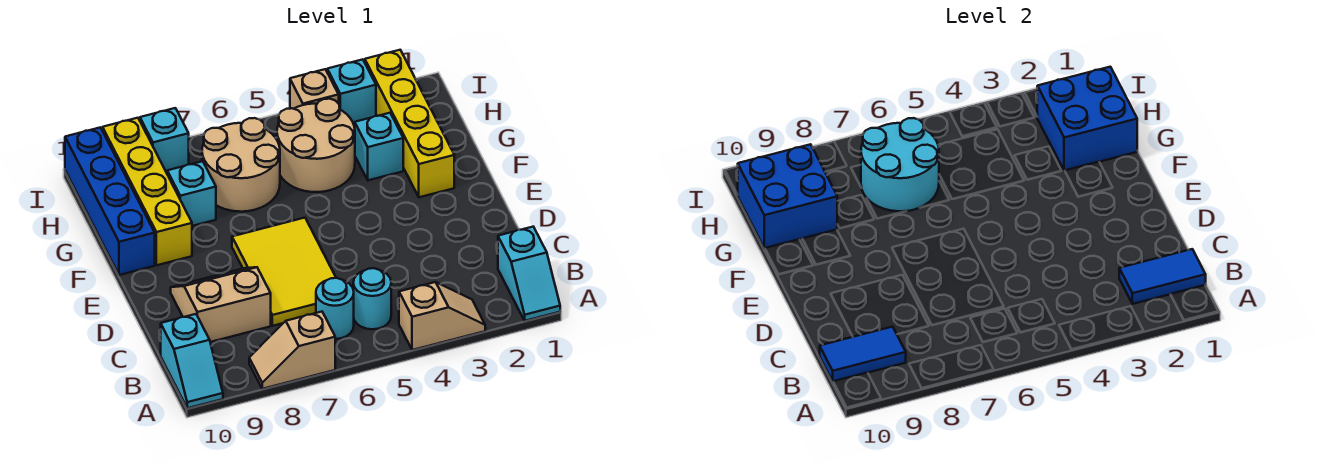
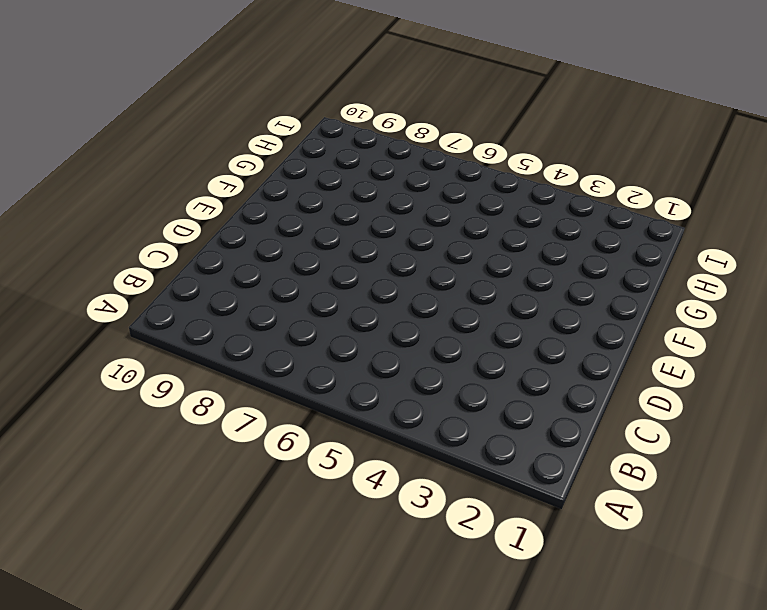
none -> cyan 1x2 slope [498,227,560,321]
none -> tan 1x2 slope [399,282,485,350]
none -> tan 1x2 slope [249,312,335,389]

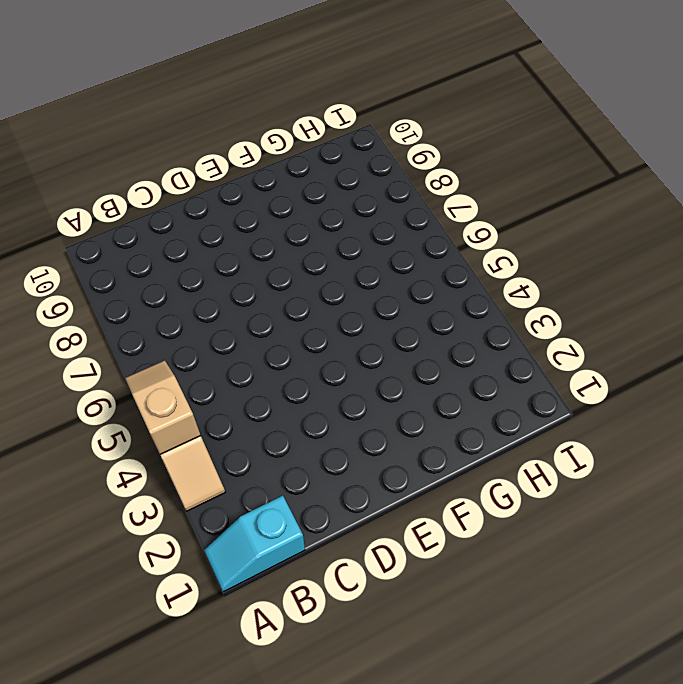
tan 1x2 slope [125,360,201,454] -> tan 1x2 slope moved to [249,312,335,389]
none -> cyan 1x2 slope [161,314,223,408]
none -> cyan 1x1 round brick [353,268,391,329]
none -> cyan 1x1 round brick [316,278,354,339]

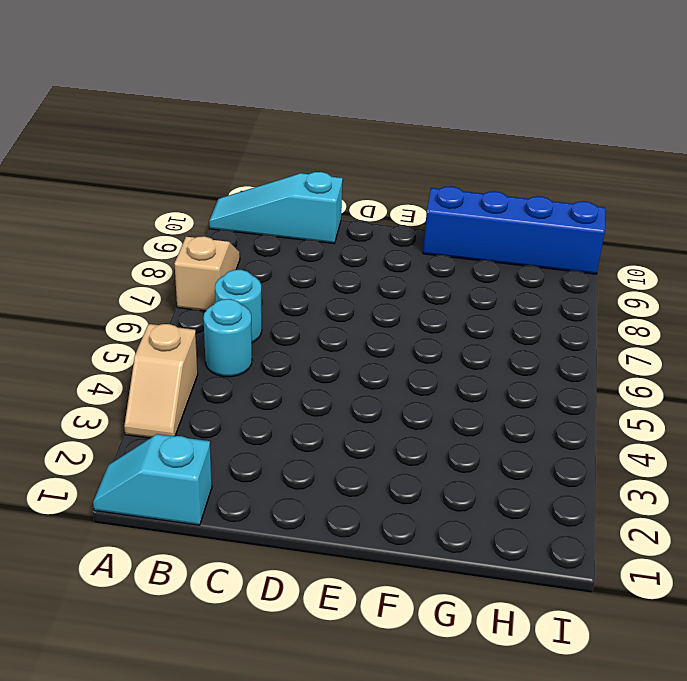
cyan 1x3 slope [209,172,343,243] -> cyan 1x2 slope [161,314,223,408]
none -> yellow 2x3 tile [232,218,336,326]
none -> tan 2x2 slope [171,267,271,342]
none -> yellow 1x4 brick [365,50,454,197]

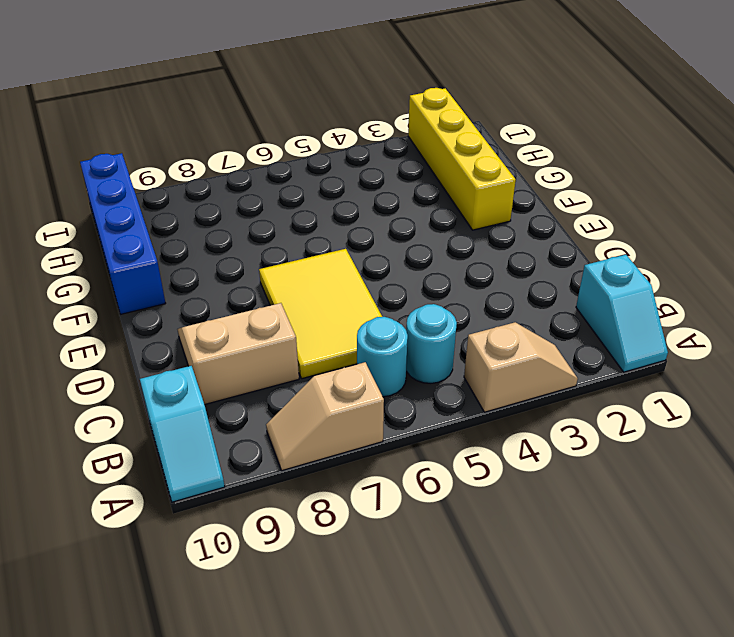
none -> yellow 1x4 brick [102,118,192,265]
none -> cyan 1x1 brick [355,113,403,180]
none -> tan 2x2 round brick [277,99,355,192]

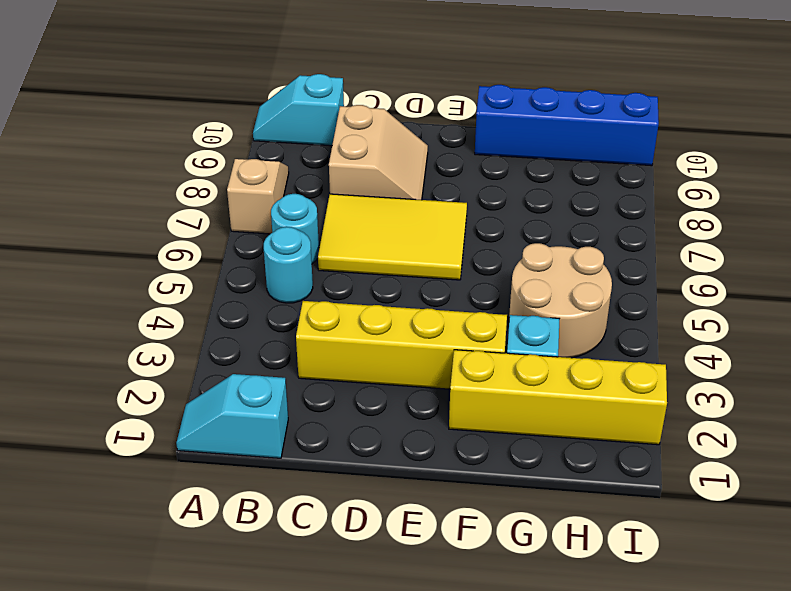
yellow 1x4 brick [296,301,507,389] -> yellow 1x4 brick moved to [102,118,192,265]
none -> tan 1x2 slope [399,282,485,350]
none -> tan 2x2 round brick [202,118,280,212]
none -> cyan 1x1 brick [167,161,216,226]

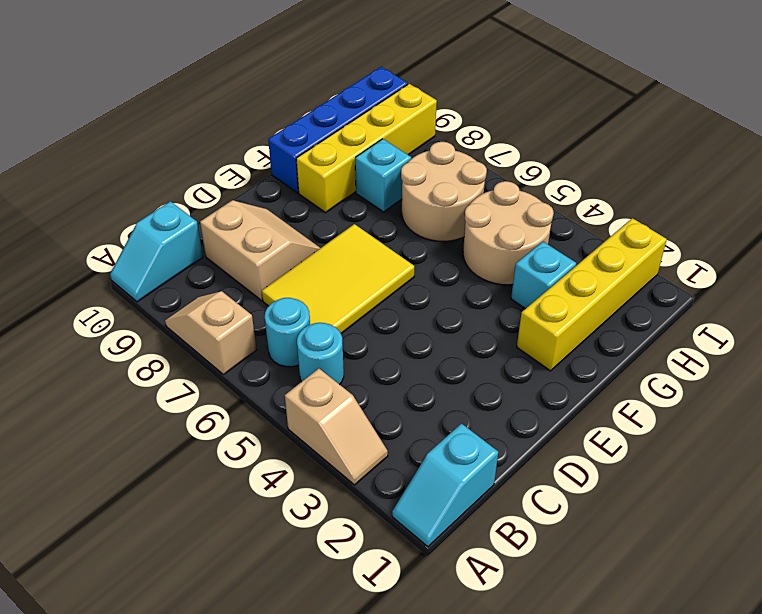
none -> cyan 1x1 brick [327,59,376,124]
none -> tan 1x1 brick [290,69,339,109]
none -> cyan 1x1 brick [140,108,189,172]

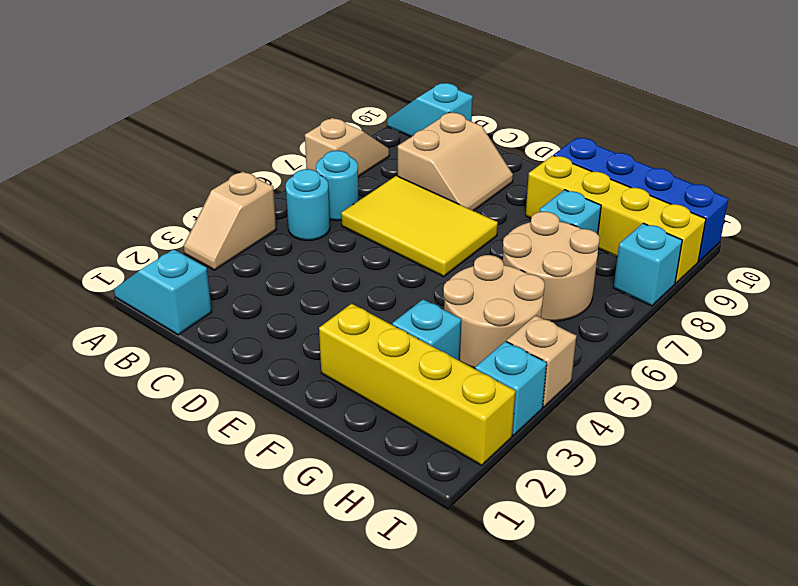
none -> blue 1x2 tile [1119,249,1206,304]
none -> blue 1x2 tile [820,327,906,381]
none -> blue 2x2 brick [1037,67,1137,171]

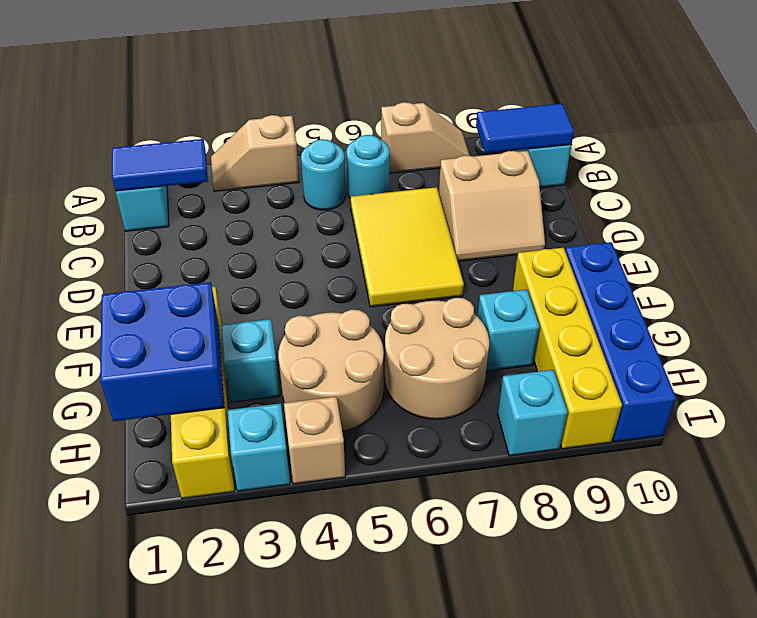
none -> cyan 2x2 round brick [861,118,939,211]
none -> blue 2x2 brick [737,144,838,248]

